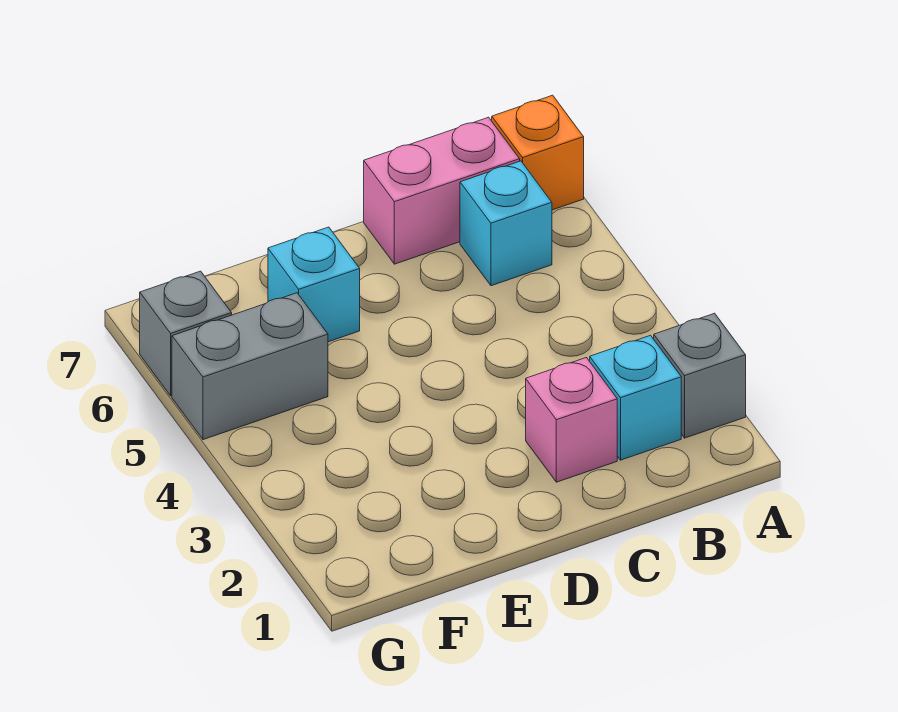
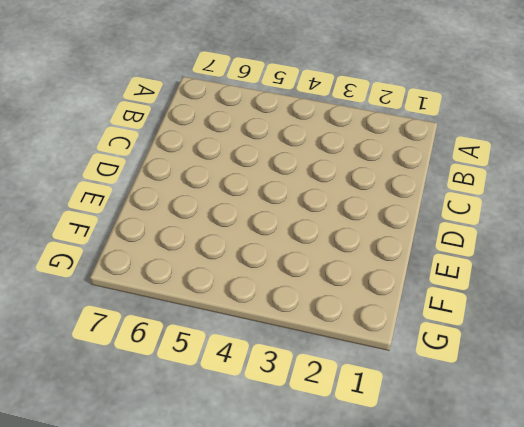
none -> grey 1x1 brick [654,313,746,438]
none -> orange 1x1 brick [492,95,584,210]

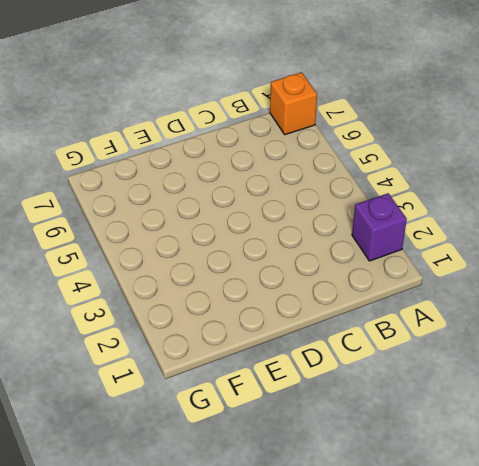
purple 1x1 brick [352,193,407,261] -> grey 1x1 brick [654,313,746,438]
none -> cyan 1x1 brick [590,335,681,460]
none -> cyan 1x1 brick [460,161,552,286]

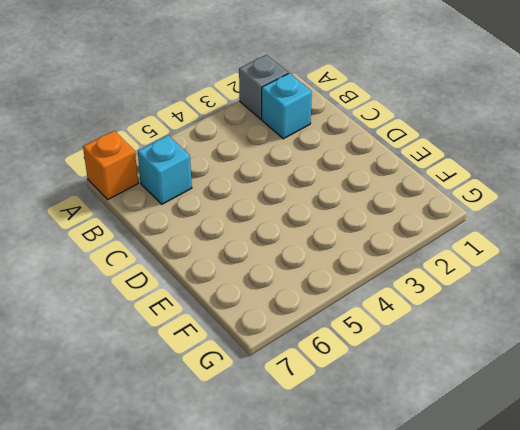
none -> pink 1x2 brick [364,117,520,264]
none -> pink 1x1 brick [526,358,617,482]

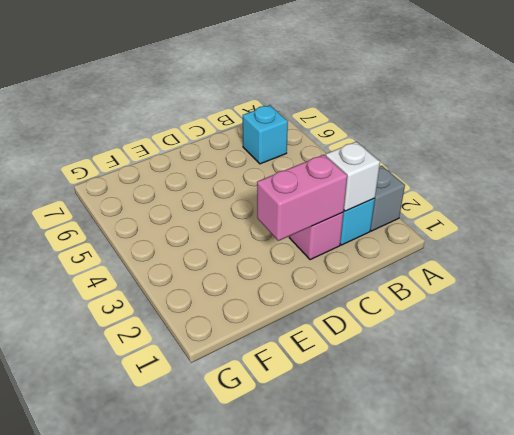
white 1x1 brick [326,142,380,211] -> none
pink 1x2 brick [257,155,347,241] -> pink 1x2 brick moved to [364,117,520,264]
none -> orange 1x1 brick [492,95,584,210]
none -> cyan 1x1 brick [268,227,360,342]

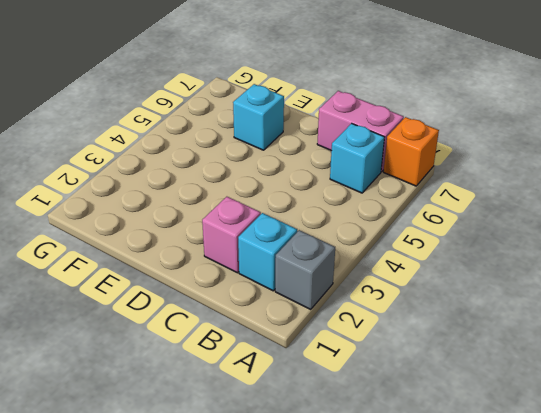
none -> grey 1x2 brick [172,293,328,440]
none -> grey 1x1 brick [140,271,232,396]

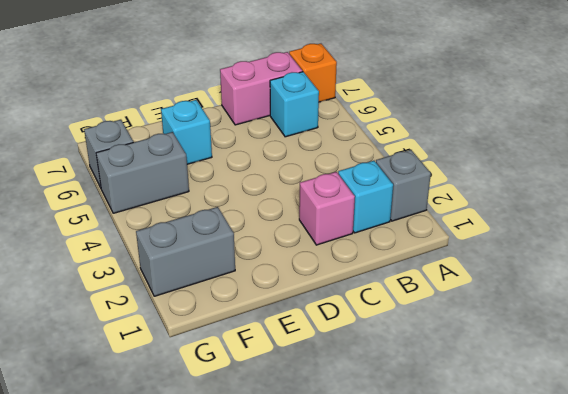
grey 1x2 brick [136,207,235,296] -> none

